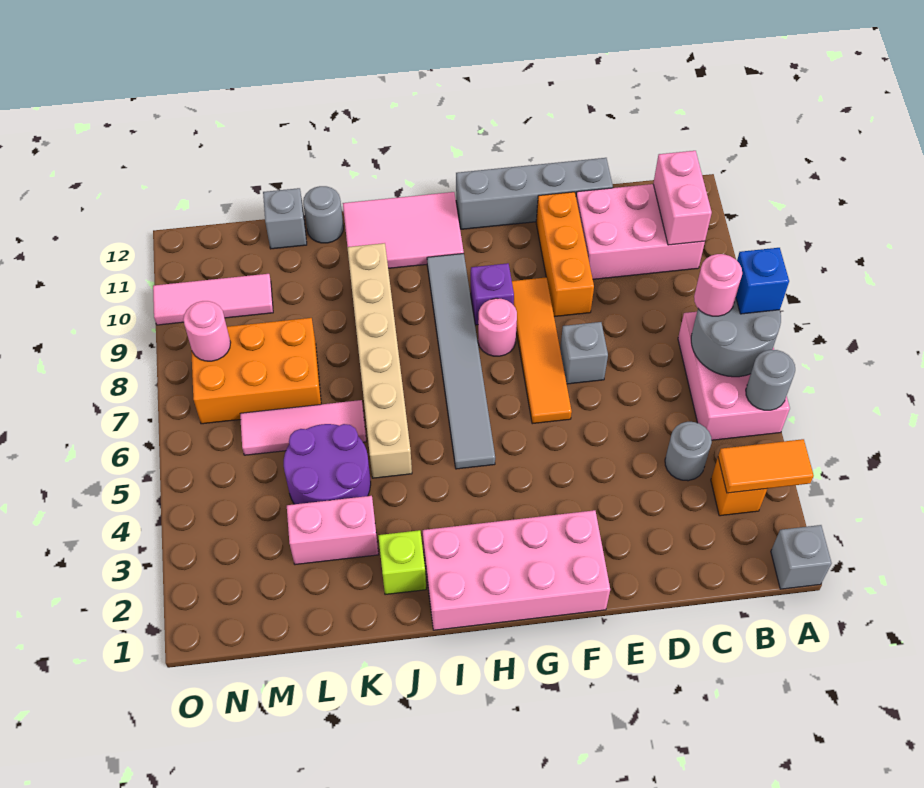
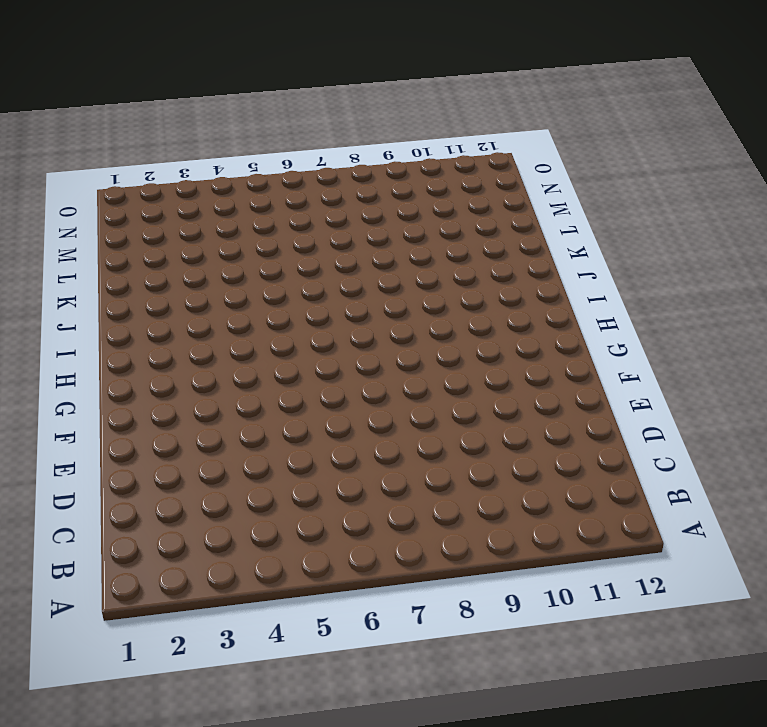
none -> grey 1x1 brick [771,525,832,589]
none -> pink 2x3 brick [678,312,790,440]
none -> orange 1x1 brick [711,458,767,516]
none -> pink 2x3 brick [576,184,705,279]

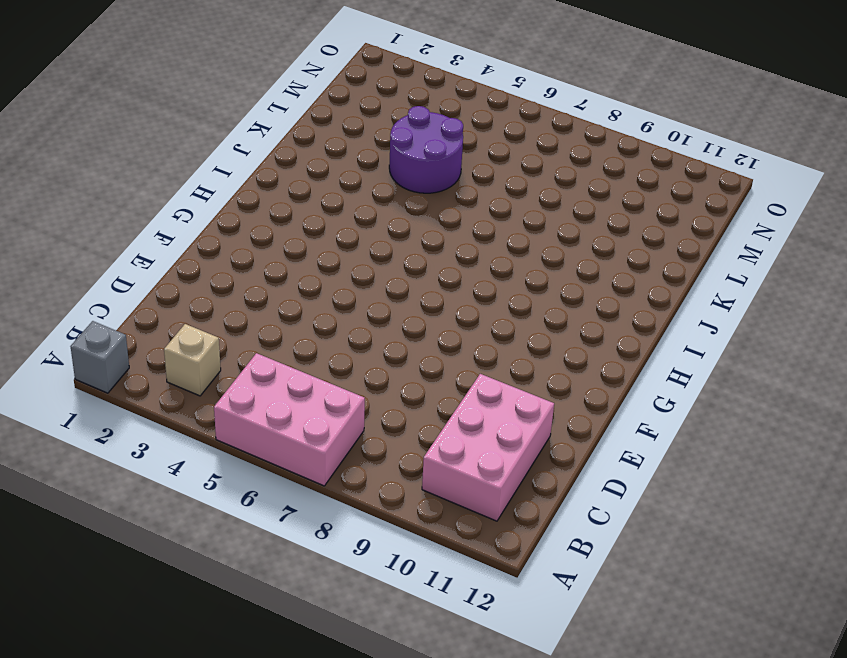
tan 1x1 brick [164,324,221,396] -> orange 1x1 brick [711,458,767,516]
none -> grey 1x1 round brick [665,422,712,481]
none -> grey 1x4 brick [456,158,613,229]
none -> grey 1x1 brick [560,322,608,384]
none -> orange 1x3 brick [536,192,594,317]

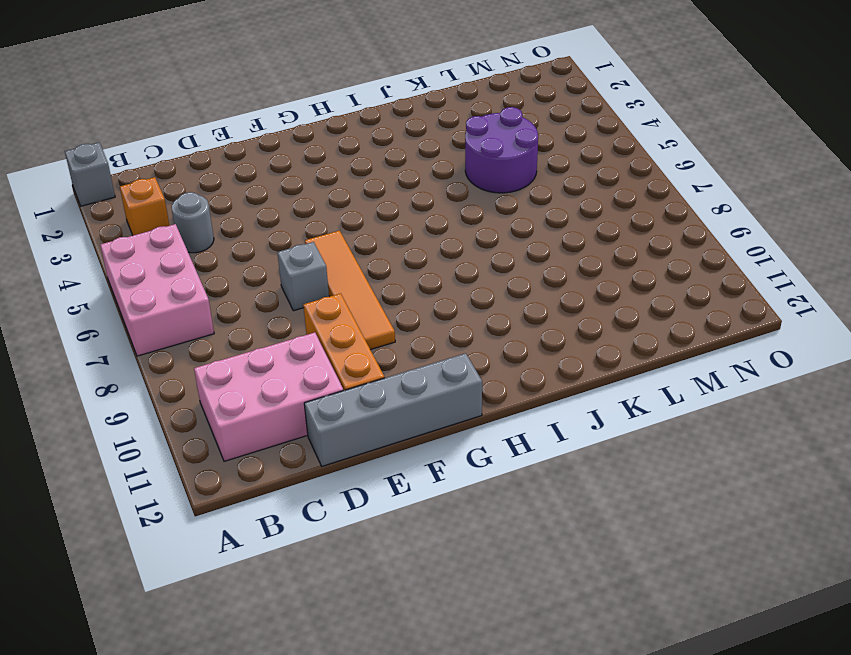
none -> pink 2x4 brick [423,510,610,630]
none -> pink 1x1 round brick [478,298,517,356]
none -> purple 1x1 brick [471,263,514,325]
none -> grey 1x6 tile [427,254,495,469]

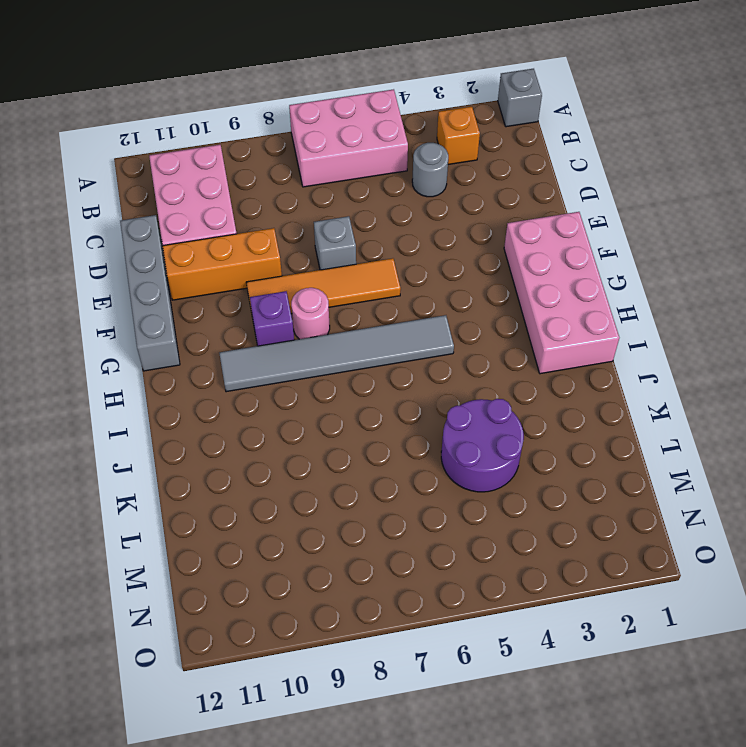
none -> pink 2x3 tile [343,192,464,268]
none -> lime 1x1 brick [378,530,426,594]
none -> tan 1x6 brick [347,243,412,478]
none -> pink 1x2 brick [287,496,378,565]

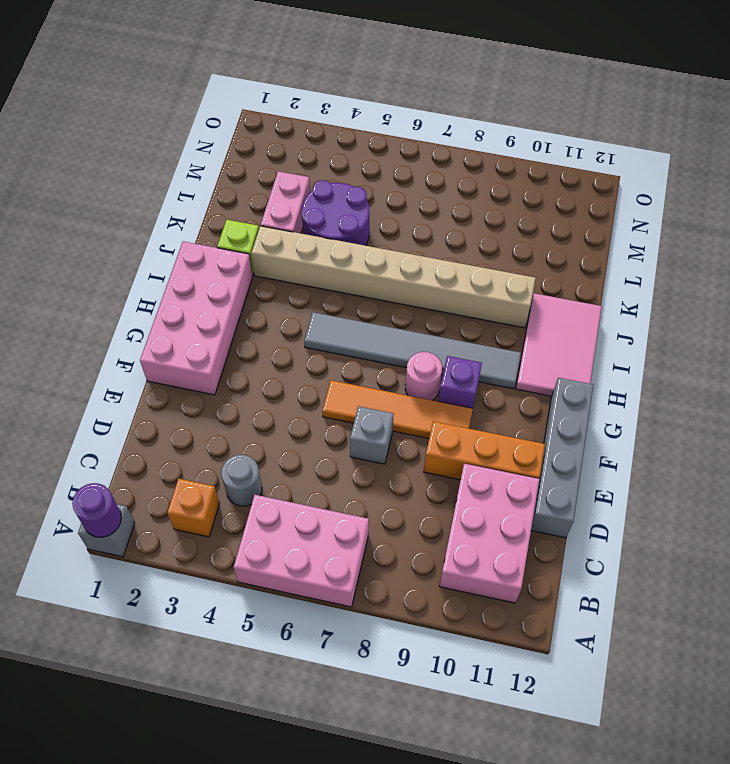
purple 1x1 round brick [72,483,121,537] -> none
tan 1x8 brick [251,226,536,328] -> tan 1x6 brick [347,243,412,478]
none -> pink 1x3 tile [240,400,366,455]
none -> grey 1x1 round brick [303,186,343,243]
none -> orange 2x3 brick [191,318,321,424]
none -> grey 1x1 brick [263,188,307,249]

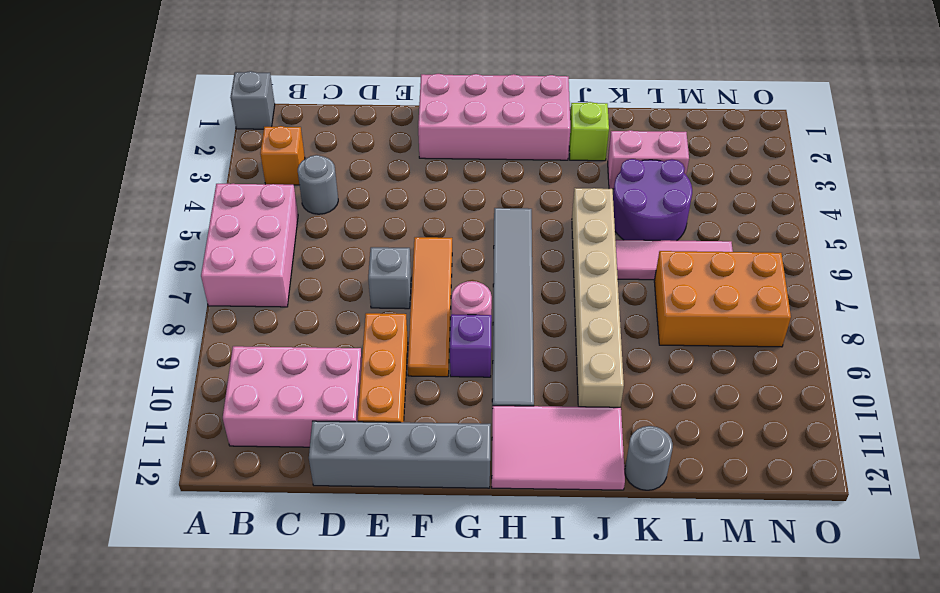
none -> grey 1x1 brick [263,188,307,249]
none -> pink 1x3 tile [153,274,273,325]
none -> orange 1x2 tile [718,439,814,493]
none -> grey 1x1 round brick [746,350,795,410]

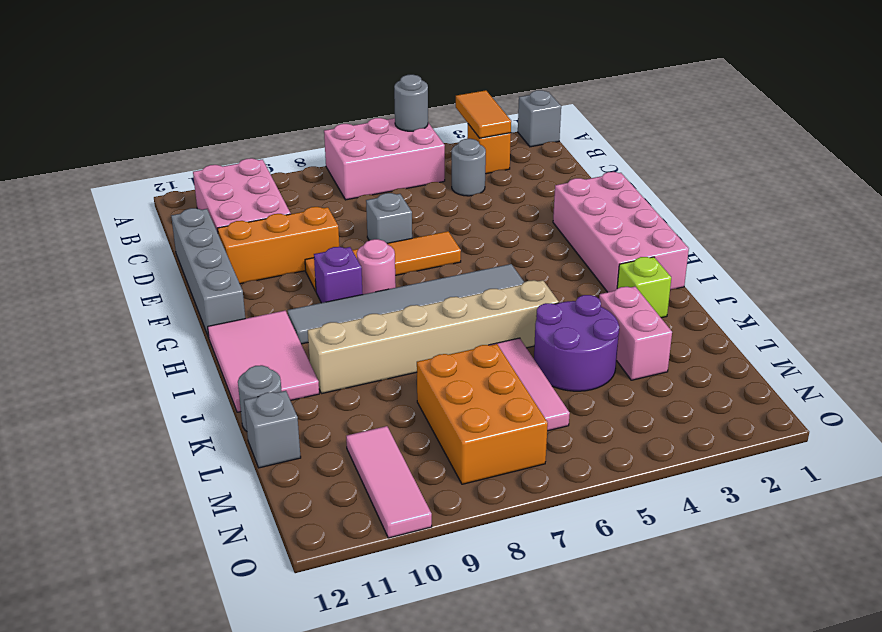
none -> grey 2x2 round brick [691,298,781,377]
none -> pink 1x2 brick [653,151,712,245]
none -> pink 1x1 round brick [183,301,231,361]
none -> blue 1x1 brick [736,248,789,314]

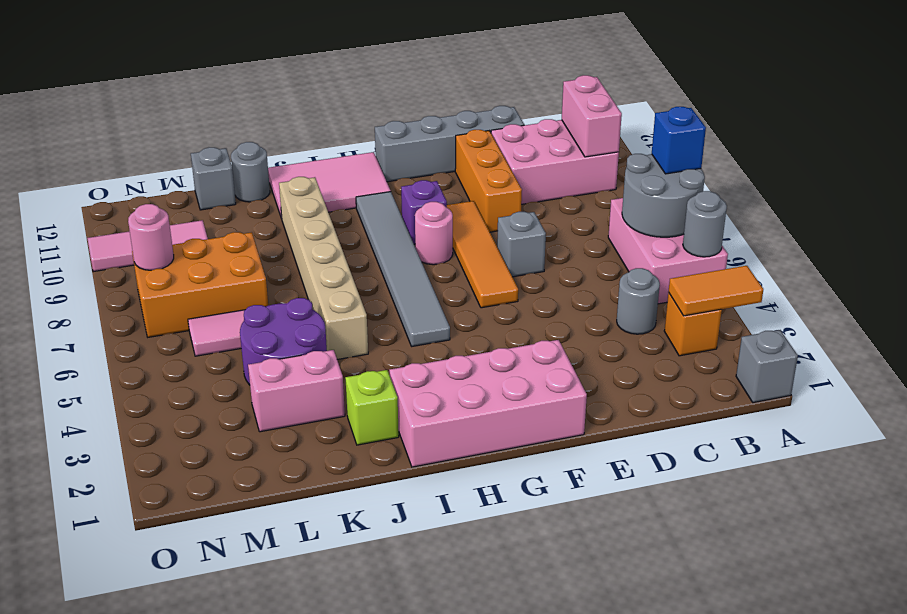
none -> pink 1x1 round brick [694,254,742,316]

